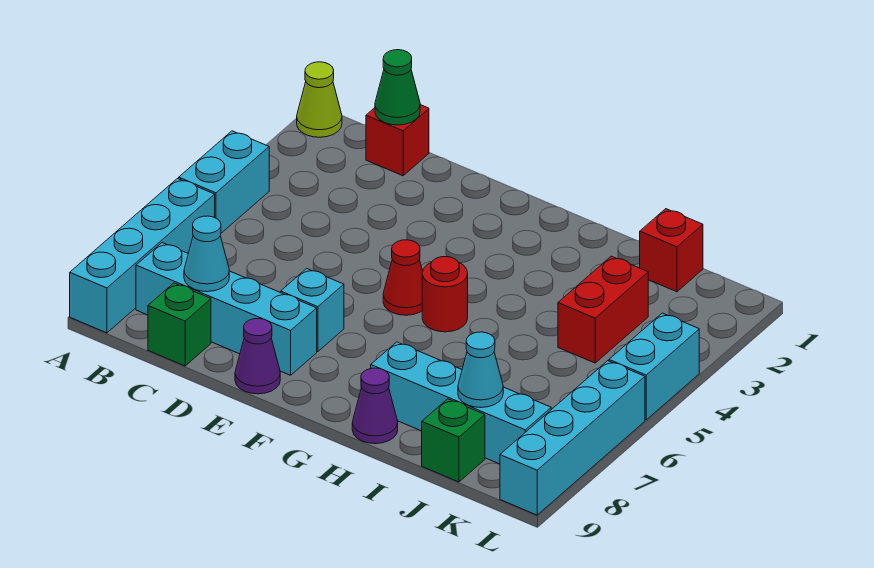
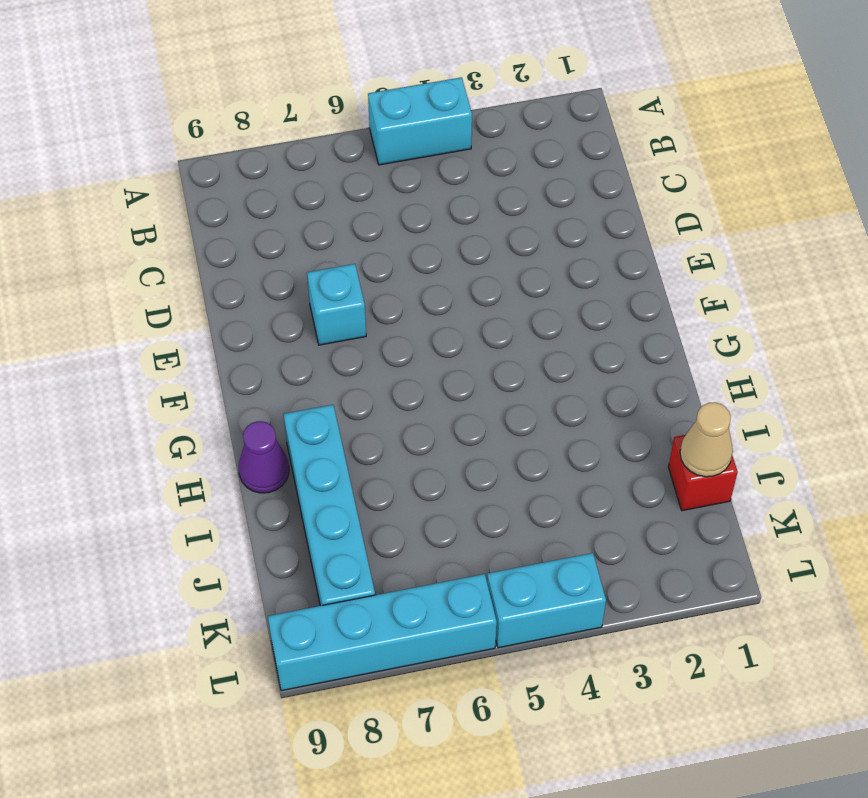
tan 1x1 cone [680,402,733,477] -> none
none -> lime 1x1 cone [297,62,342,137]
none -> cyan 1x4 brick [70,179,215,333]
none -> cyan 1x4 brick [136,243,317,375]

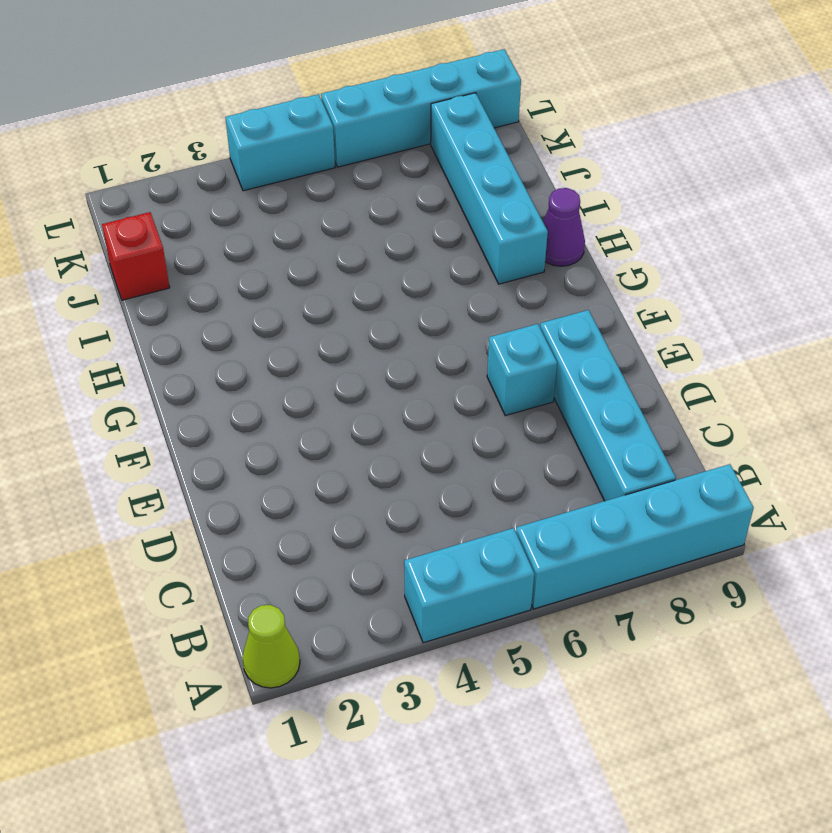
none -> red 1x1 brick [366,105,429,176]
none -> green 1x1 brick [148,283,211,366]
none -> purple 1x1 cone [235,318,280,394]

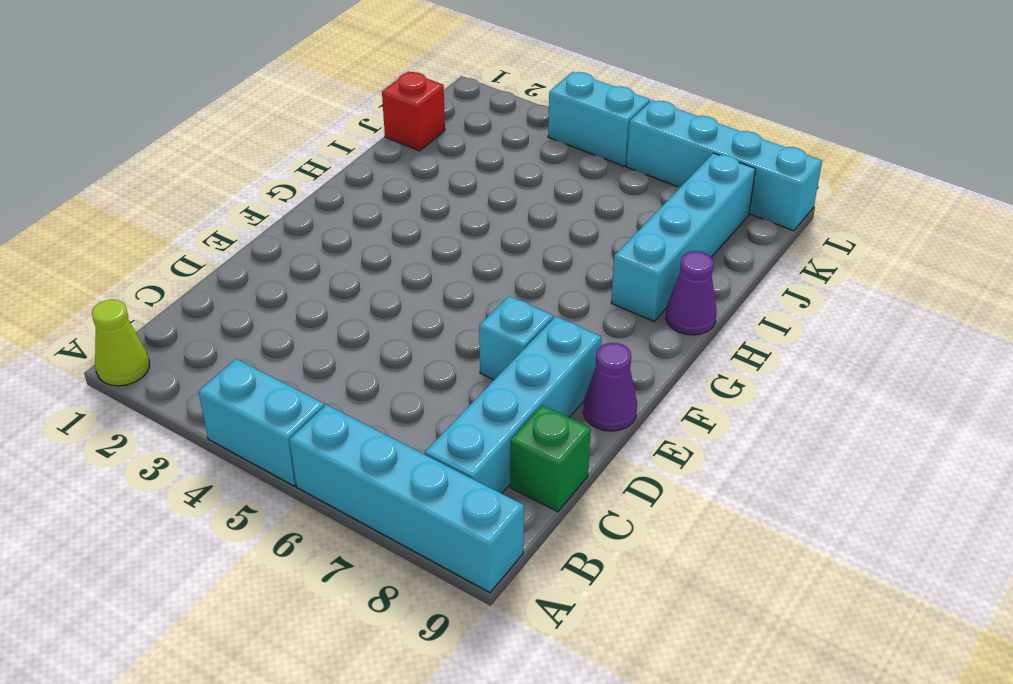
none -> red 1x1 brick [366,105,429,176]
none -> red 1x1 cone [383,240,423,315]
none -> red 1x1 round brick [422,257,468,332]

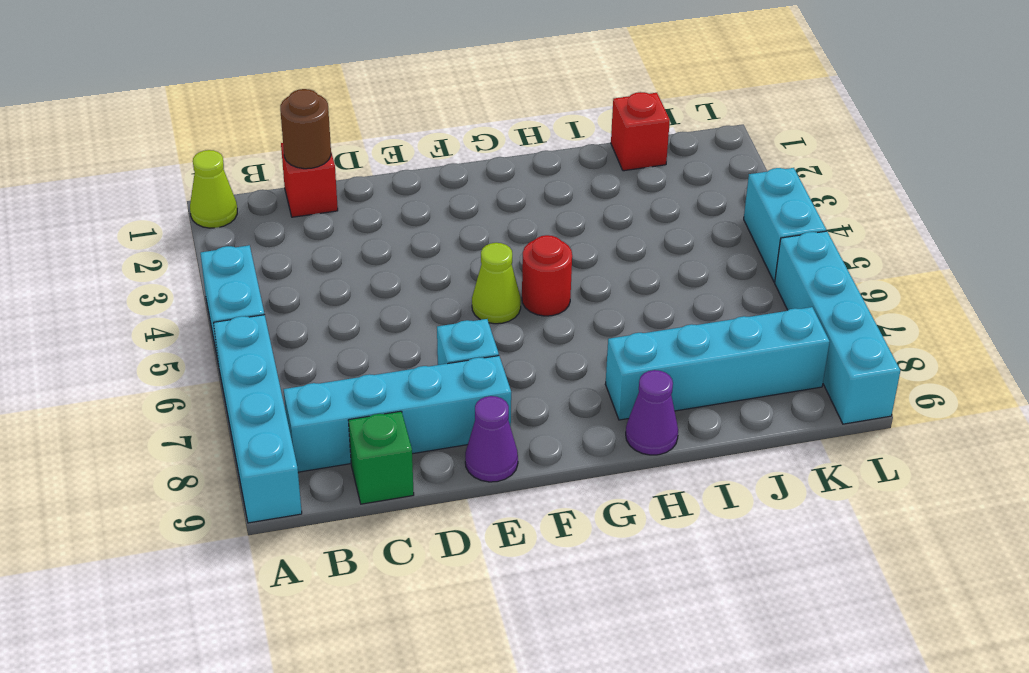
brown 1x1 round brick [280,89,331,169] -> green 1x1 cone [375,50,420,125]
lime 1x1 cone [472,243,521,324] -> red 1x1 cone [383,240,423,315]
none -> red 1x2 brick [558,256,648,363]
none -> green 1x1 brick [422,399,485,482]
none -> cyan 1x1 cone [184,216,229,292]

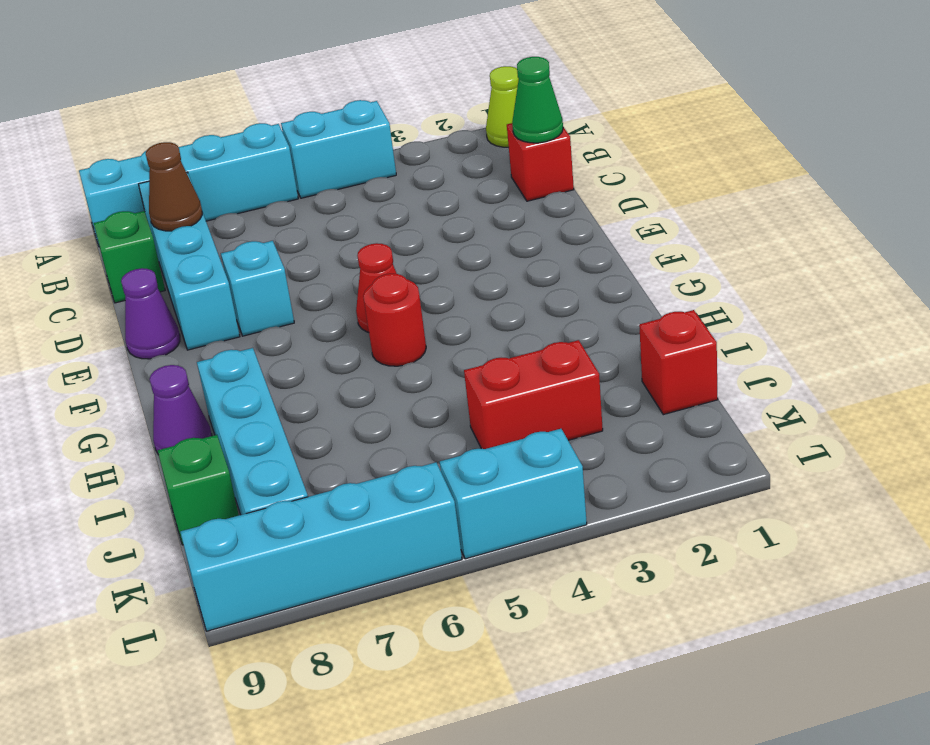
brown 1x1 cone [146,142,202,231] -> cyan 1x1 cone [184,216,229,292]
none -> cyan 1x1 cone [458,332,503,408]

